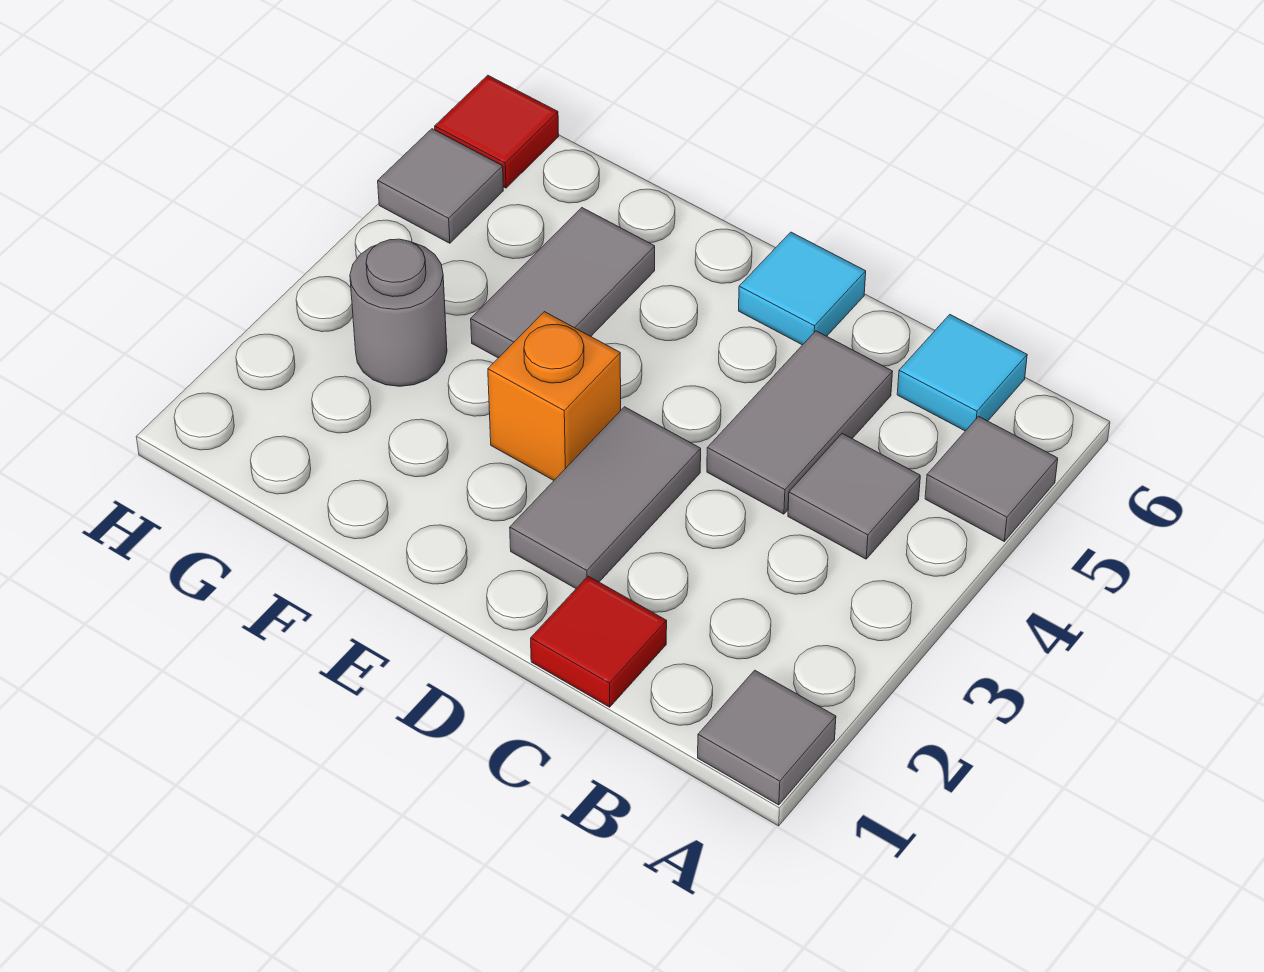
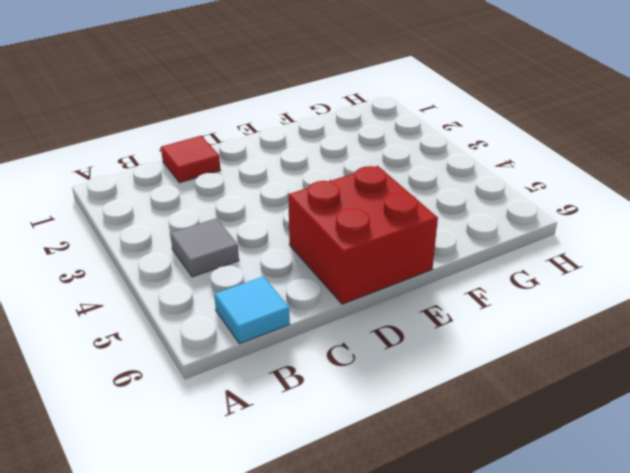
red 2x2 brick [288,166,438,304] -> cyan 1x1 tile [739,232,866,345]
none -> grey 1x1 tile [698,670,836,805]
none -> grey 1x1 tile [925,416,1058,541]
none -> grey 1x2 tile [707,331,893,514]

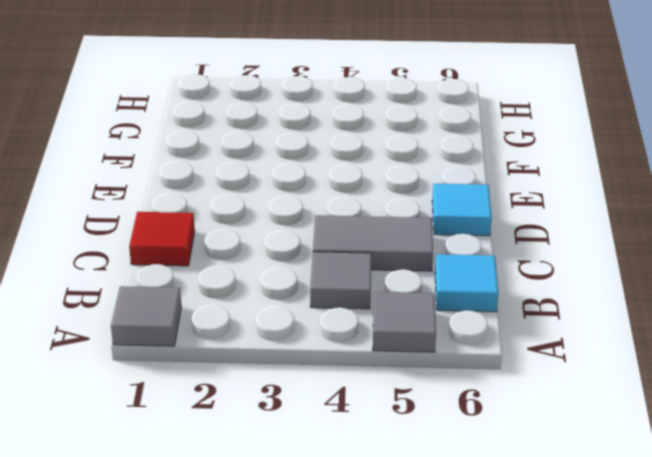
none -> grey 1x2 tile [510,407,701,588]
none -> orange 1x1 brick [488,312,621,480]
none -> grey 1x2 tile [471,208,655,358]

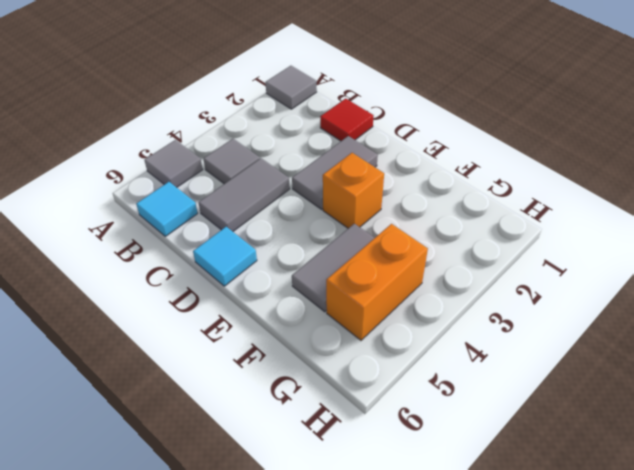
orange 1x2 brick [326,224,428,340] -> none
none -> grey 1x1 round brick [350,239,447,386]
none -> grey 1x1 tile [378,129,503,243]
none -> red 1x1 tile [435,75,559,188]

